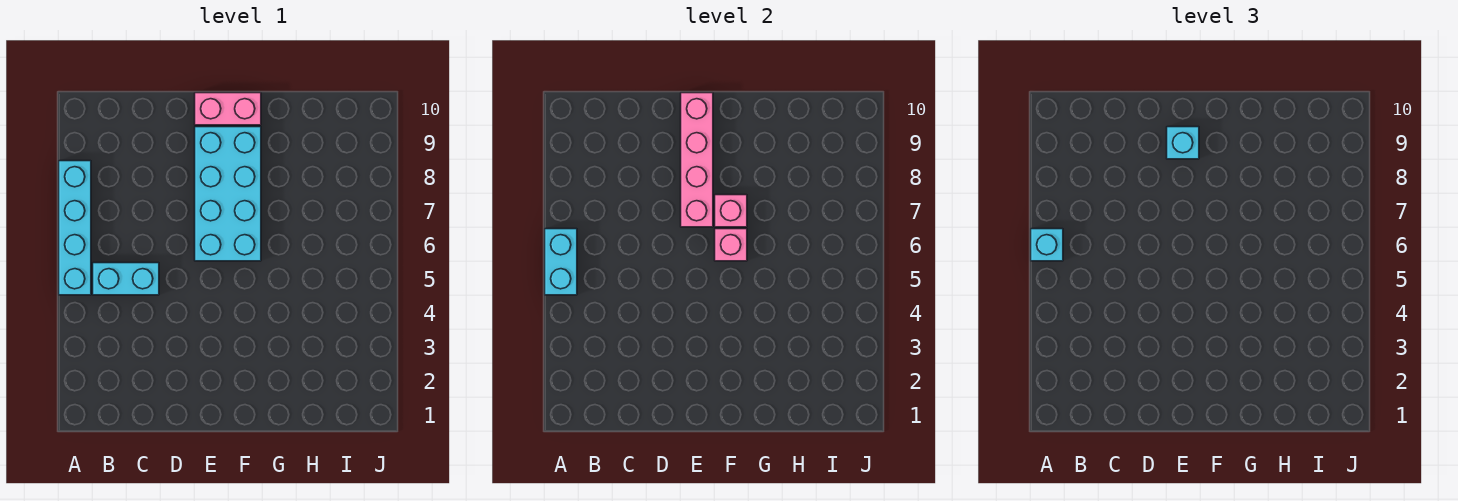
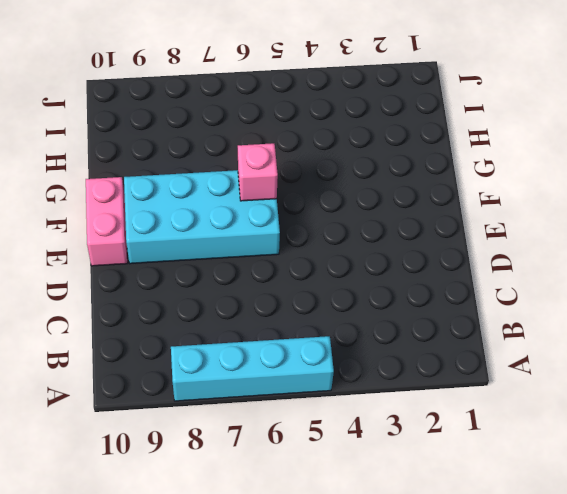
none -> cyan 1x2 brick [93,263,159,295]
none -> cyan 1x2 brick [545,229,577,295]

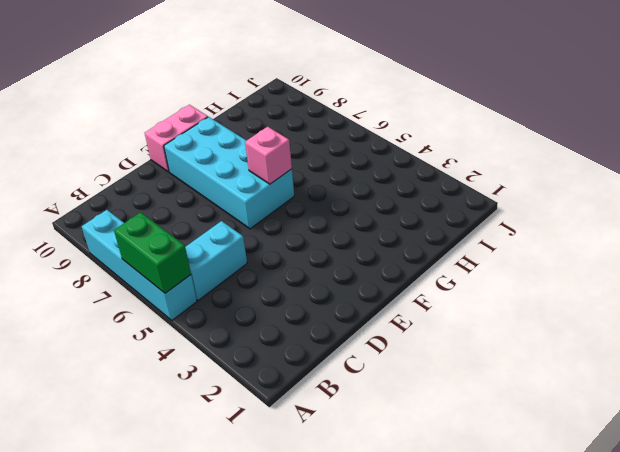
green 1x2 brick [114,212,191,293] -> cyan 1x2 brick [545,229,577,295]
none -> pink 1x4 brick [681,93,713,227]
none -> pink 1x1 brick [715,195,747,227]

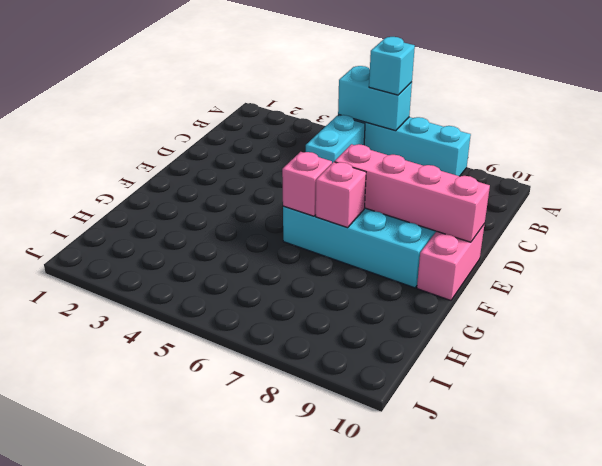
none -> cyan 1x1 brick [1167,127,1199,159]

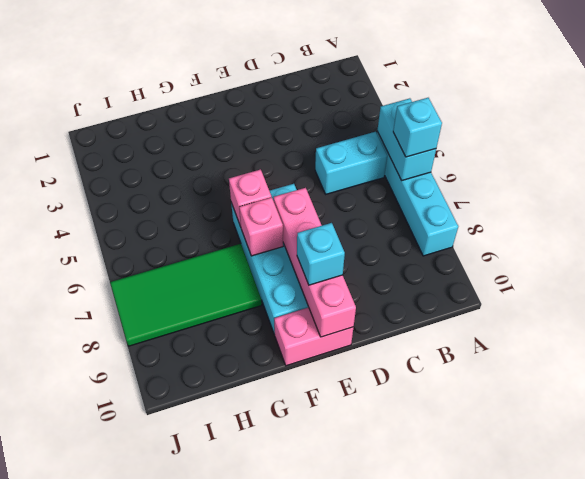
green 2x4 tile [110,244,262,346] -> none

